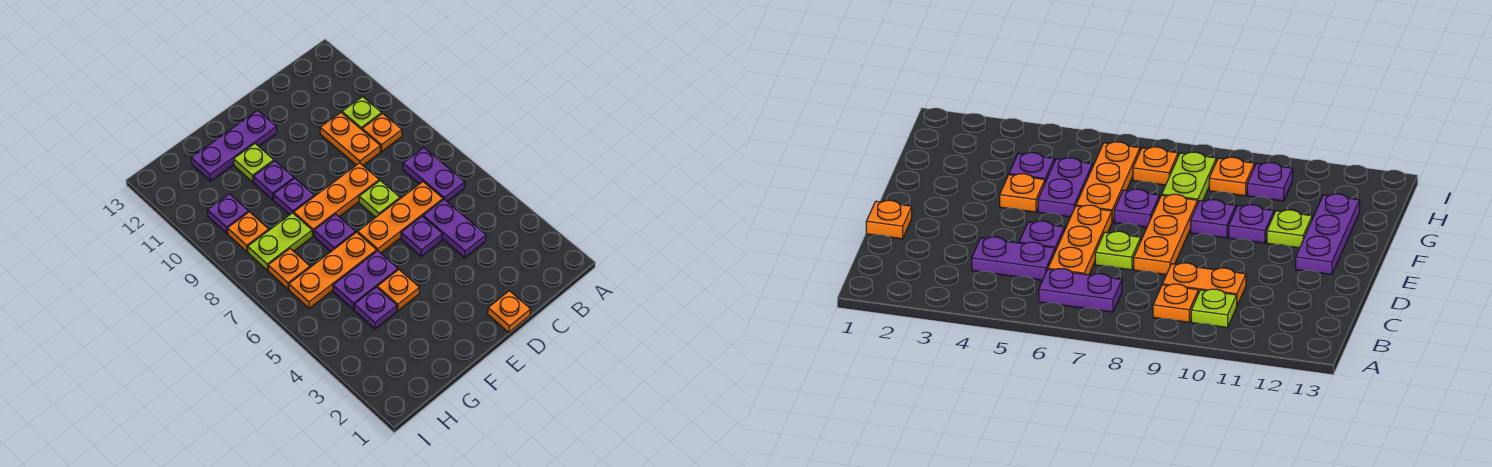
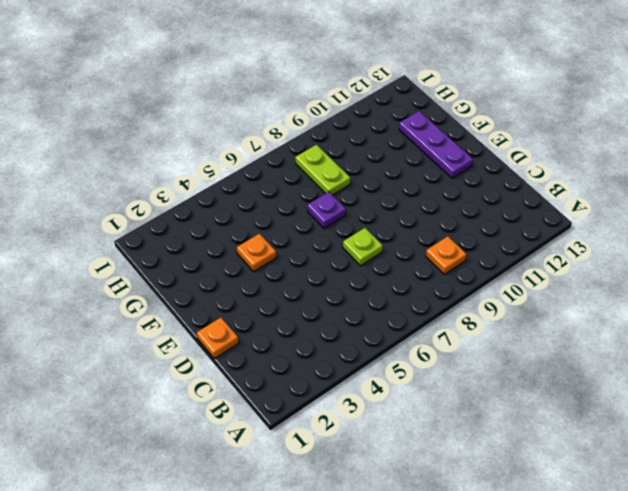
none -> purple 1x2 plate [403,148,465,202]
none -> lime 1x1 plate [342,97,382,130]
none -> purple 1x2 plate [423,200,486,258]

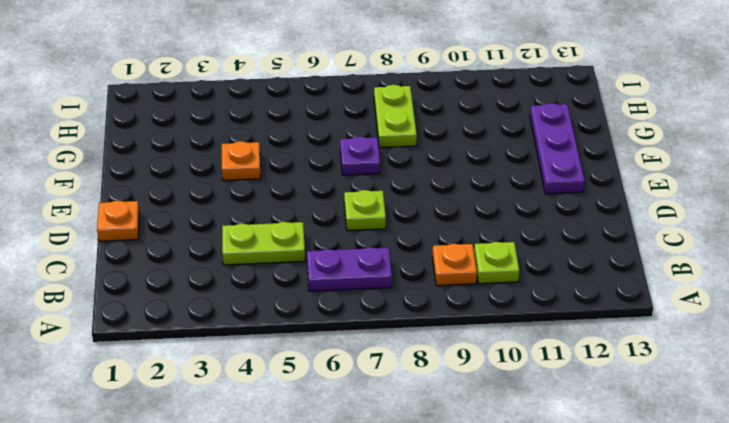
lime 1x2 plate [222,222,305,265] -> purple 1x2 plate [423,200,486,258]
none -> orange 1x3 plate [358,182,443,253]
none -> orange 1x2 plate [320,113,380,165]
none -> purple 1x1 plate [401,217,442,257]

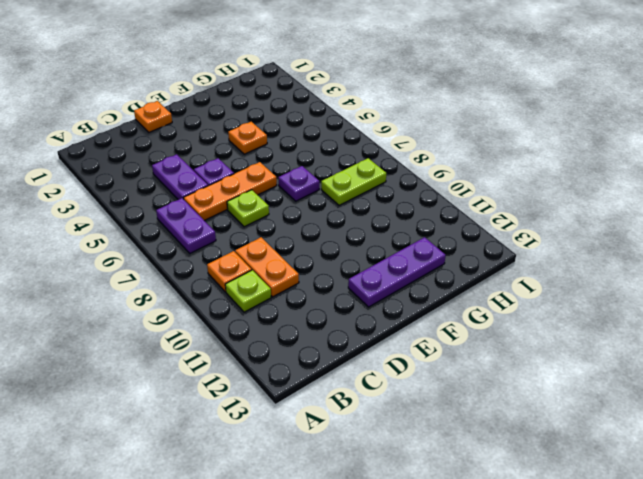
none -> orange 1x3 plate [294,163,379,236]
none -> purple 1x2 plate [333,251,398,310]
none -> orange 1x3 plate [289,232,377,309]

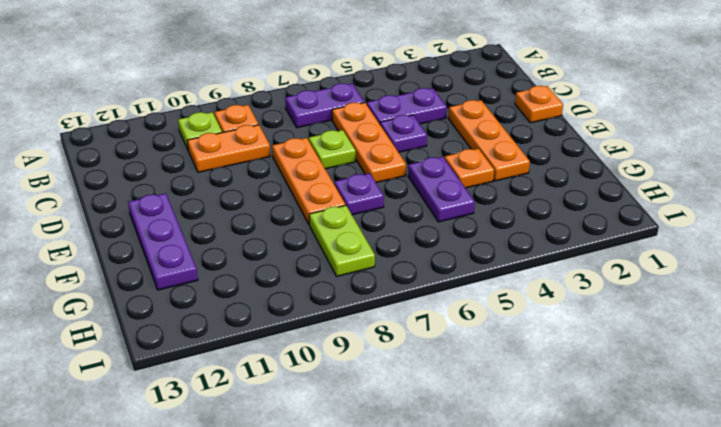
orange 1x3 plate [448,100,530,181] -> orange 1x3 plate moved to [289,232,377,309]
none -> purple 1x1 plate [273,178,314,215]
none -> purple 1x1 plate [253,161,294,200]
none -> lime 1x1 plate [234,144,274,182]

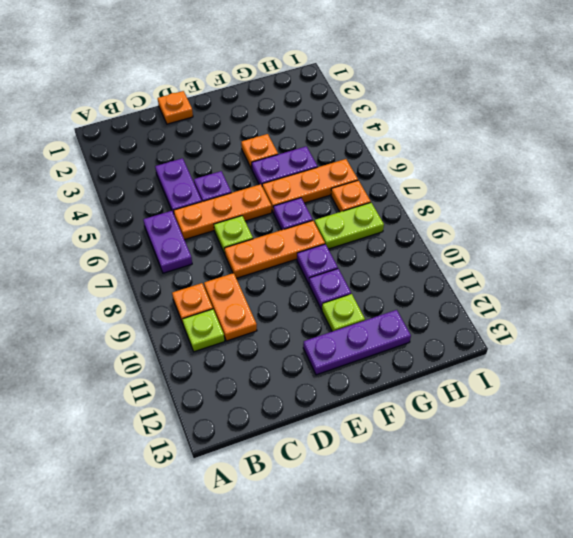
none -> purple 1x1 plate [354,287,397,329]
none -> orange 1x1 plate [227,212,269,252]
none -> purple 1x1 plate [207,194,248,234]

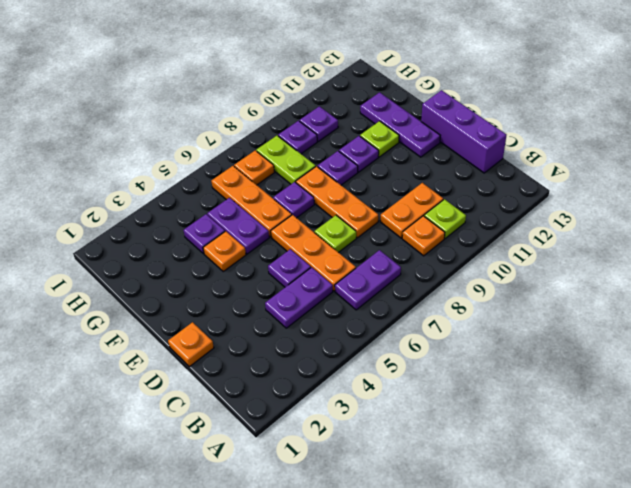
purple 1x3 brick [421,90,506,173] -> none
purple 1x1 plate [278,121,317,154] -> orange 1x1 plate [227,212,269,252]

